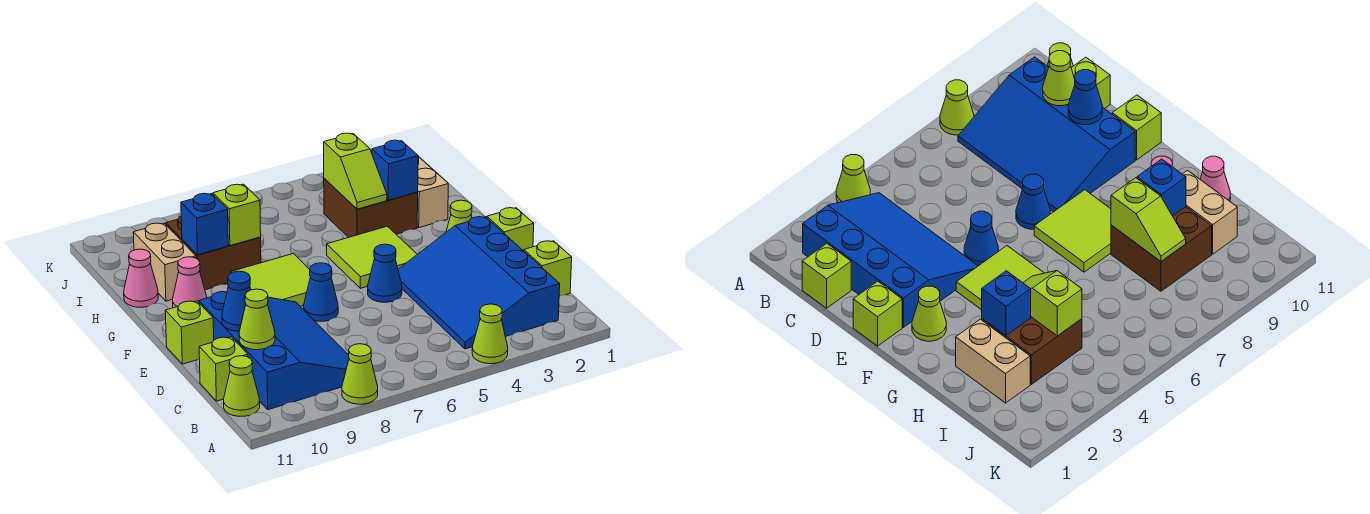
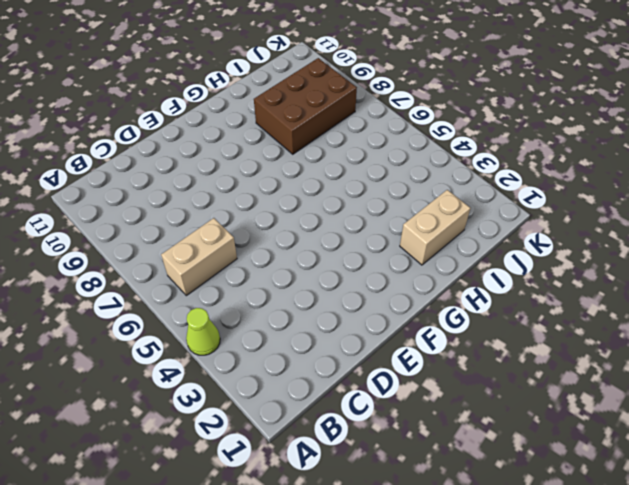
tan 1x2 brick [161,218,237,296] -> tan 1x2 brick moved to [133,223,196,301]
brown 2x3 brick [254,58,357,154] -> brown 2x2 brick [166,216,261,290]
none -> lime 1x1 cone [342,344,378,404]
none -> blue 3x4 slope [398,217,560,349]
none -> blue 3x4 slope [199,292,349,410]

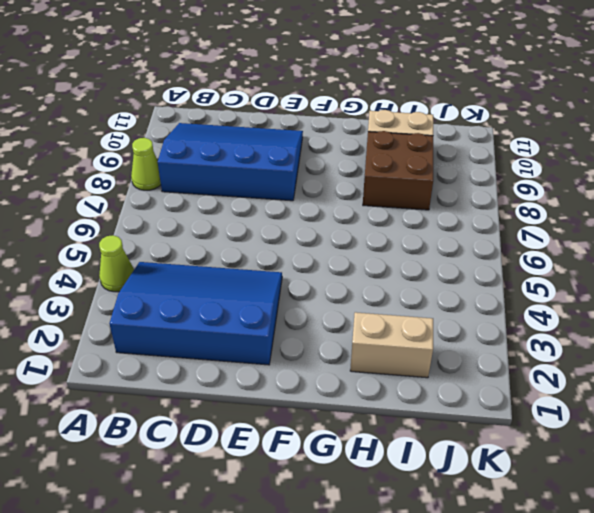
blue 3x4 slope [158,123,303,201] -> blue 3x4 slope turned to [199,292,349,410]
none -> lime 1x1 cone [224,356,260,416]
none -> lime 1x1 brick [524,241,572,296]
none -> lime 1x1 brick [199,337,248,401]

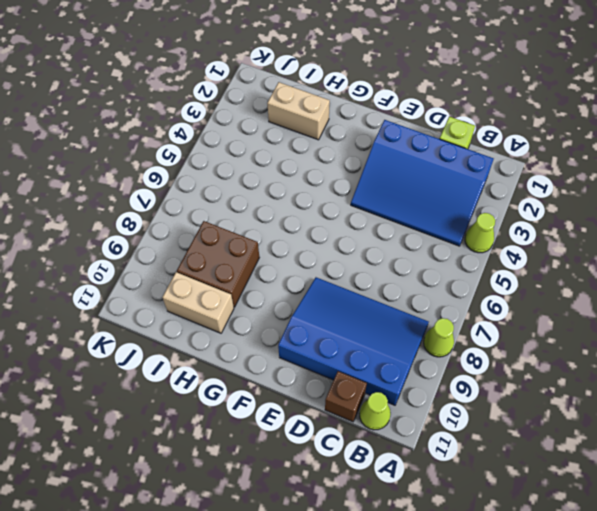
brown 1x1 brick [325,371,367,422] -> lime 1x1 brick [199,337,248,401]
none -> lime 1x1 brick [486,208,534,251]
none -> blue 1x1 cone [368,244,402,302]
none -> blue 1x1 cone [304,263,338,321]

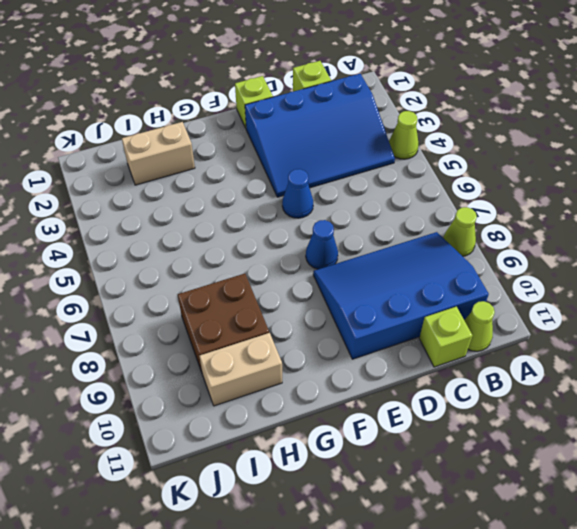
none -> lime 1x1 brick [165,301,214,364]
none -> lime 1x1 cone [446,200,472,232]
none -> lime 2x2 tile [327,226,417,288]

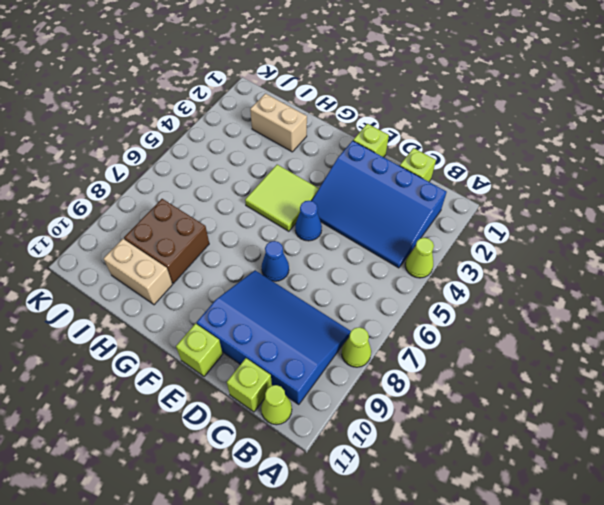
none -> lime 1x1 cone [446,200,472,232]
none -> lime 2x2 tile [231,254,310,306]
none -> pink 1x1 cone [173,257,207,308]

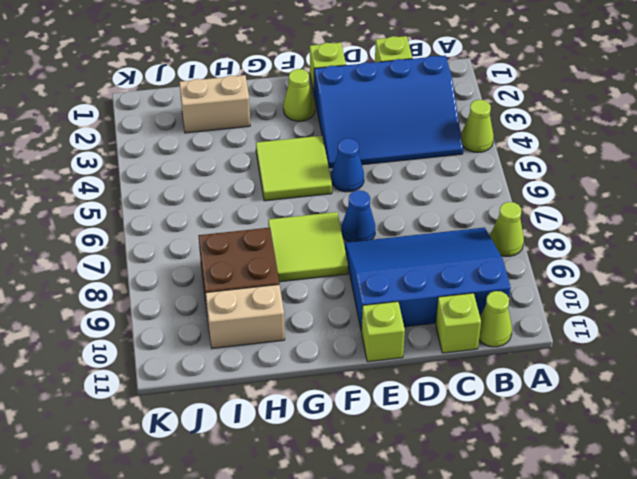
none -> pink 1x1 cone [173,257,207,308]
none -> brown 2x2 brick [324,179,418,238]
none -> pink 1x1 cone [124,249,158,307]

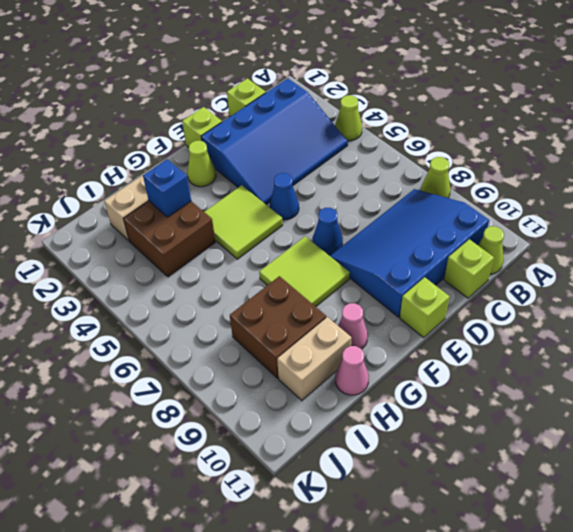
none -> lime 1x1 cone [239,289,275,350]
none -> blue 1x1 cone [222,271,251,331]
none -> lime 1x2 slope [324,133,387,209]

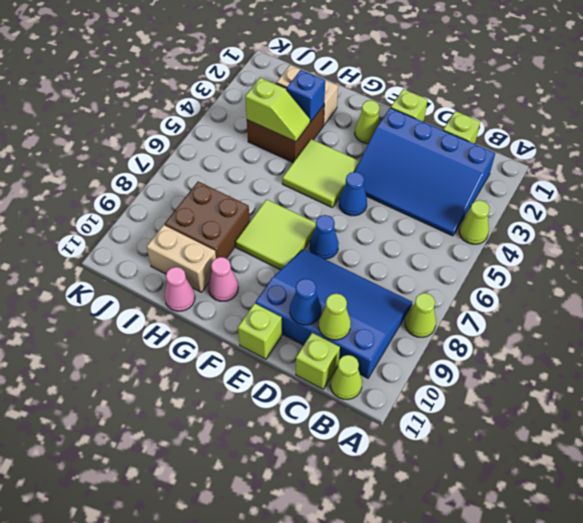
none -> lime 1x2 slope [212,184,261,246]
none -> blue 1x1 brick [181,193,228,255]

